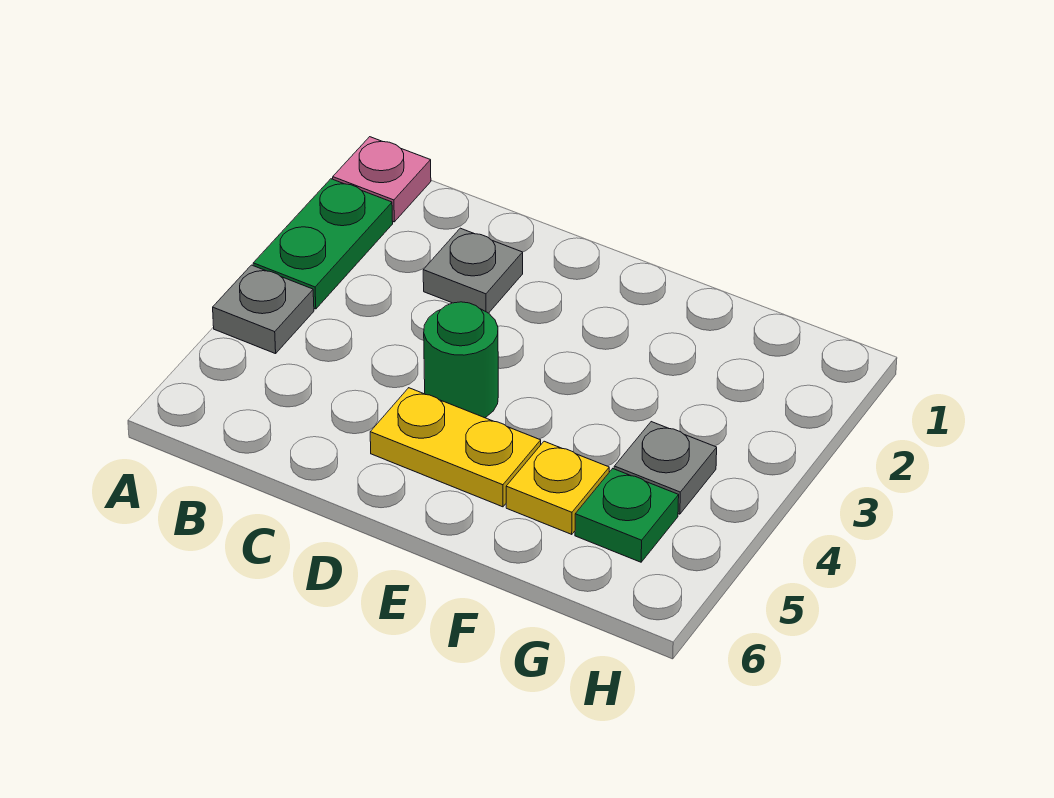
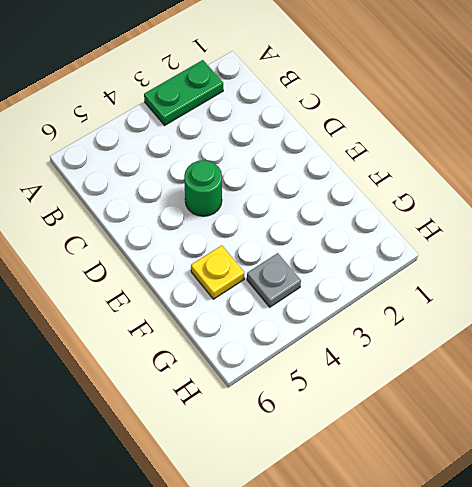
none -> pink 1x1 plate [333,137,431,222]
none -> grey 1x1 plate [213,265,314,354]

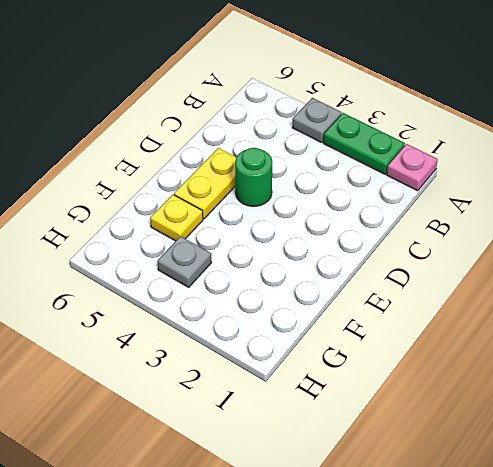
none -> grey 1x1 plate [423,228,523,313]
none -> green 1x1 plate [575,469,679,562]

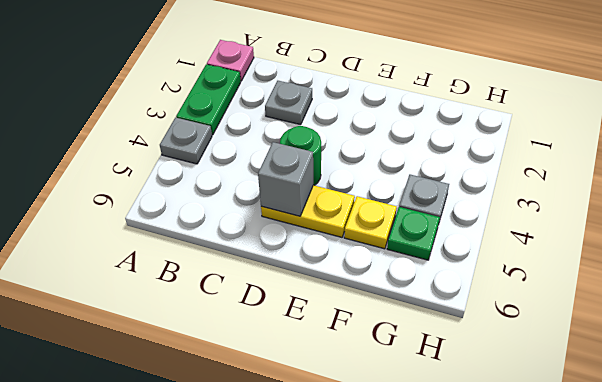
grey 1x1 brick [258,142,313,216] -> none

